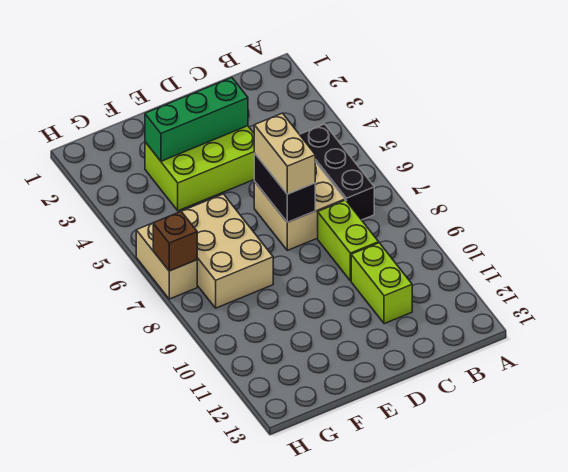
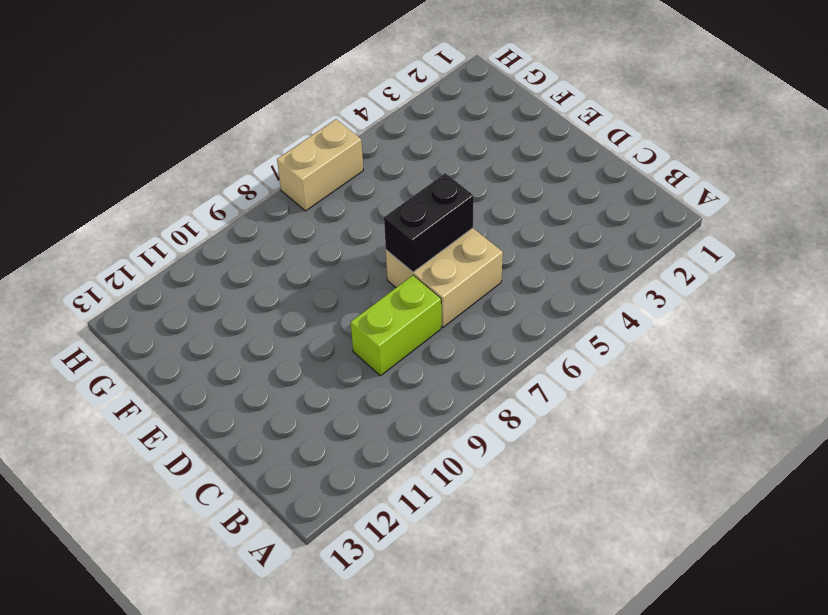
none -> black 1x3 brick [299,124,374,220]
none -> lime 1x2 brick [351,243,412,324]

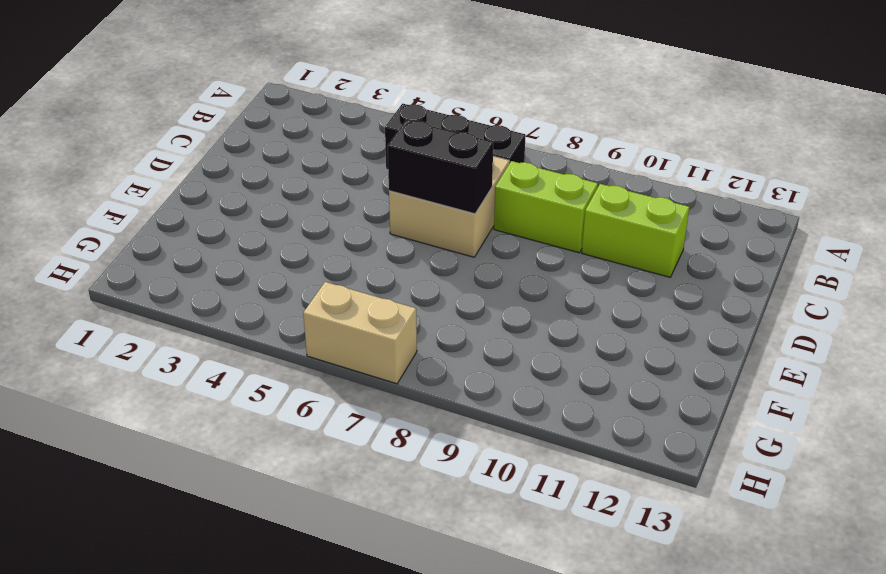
none -> lime 2x3 brick [145,126,254,211]
none -> tan 2x3 brick [181,194,273,308]

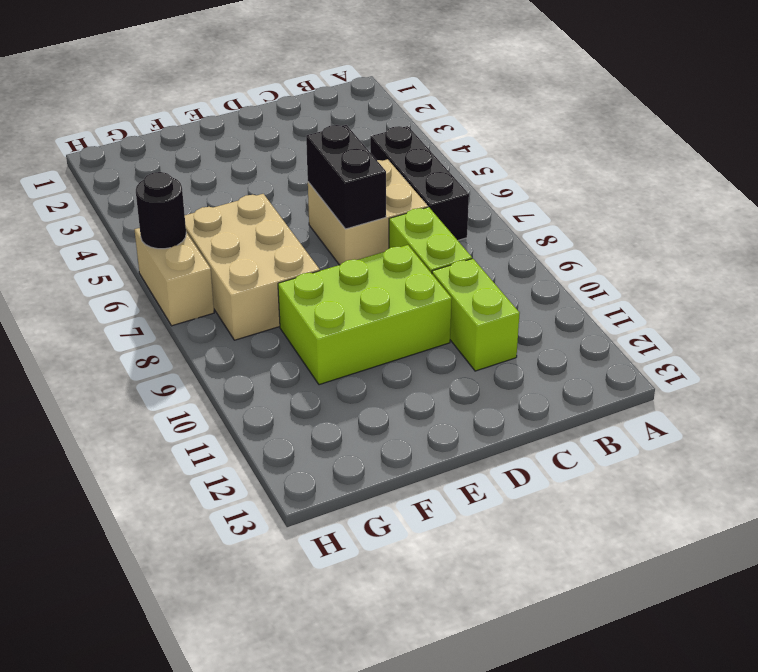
lime 2x3 brick [278,245,452,385] -> lime 2x3 brick moved to [145,126,254,211]
black 1x1 round brick [136,172,186,249] -> none
none -> green 1x3 brick [145,78,248,161]
none -> brown 1x1 brick [153,212,197,271]

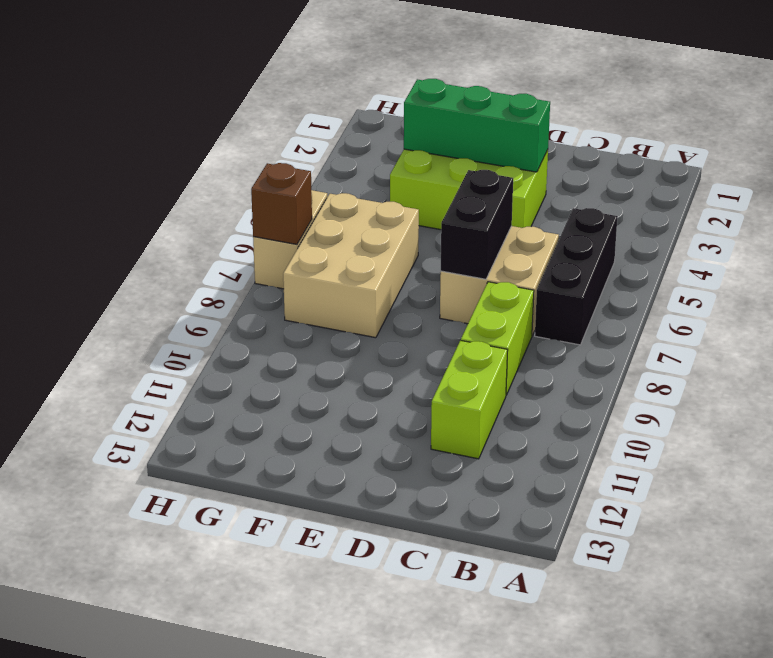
none -> tan 1x2 brick [254,113,315,194]

